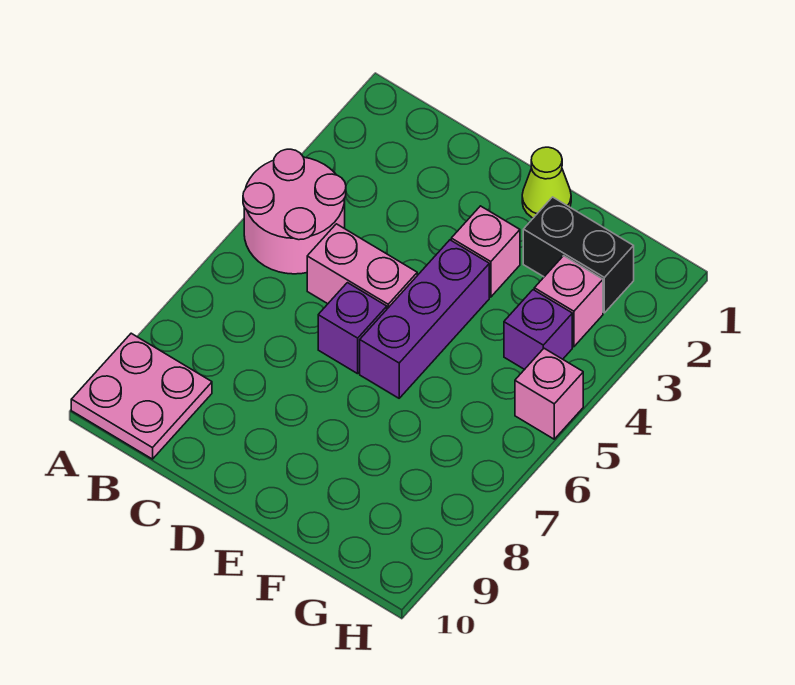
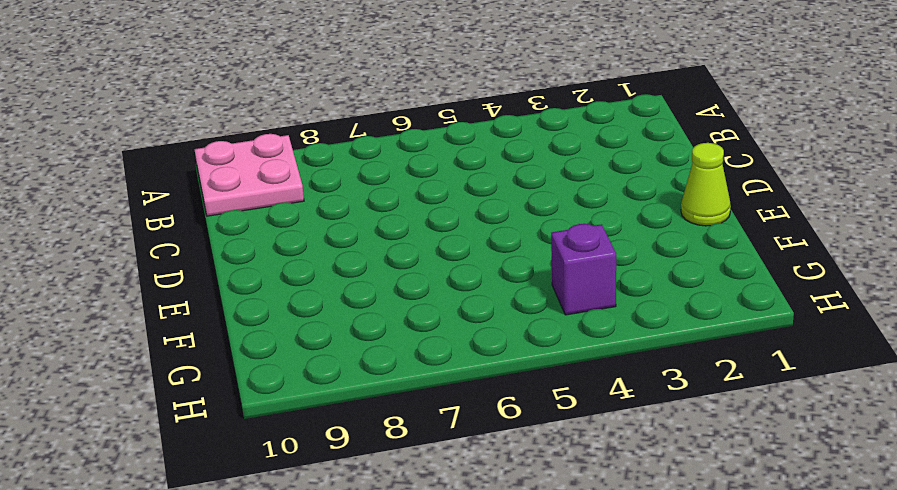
none -> pink 2x2 round brick [243,149,346,274]
none -> pink 1x2 brick [307,224,417,309]

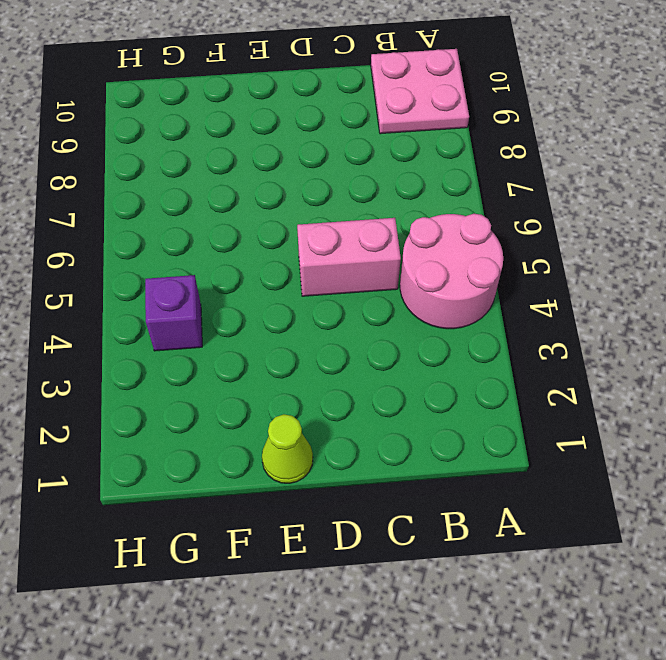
none -> purple 1x1 brick [318,283,387,374]
none -> pink 1x1 brick [451,206,520,297]

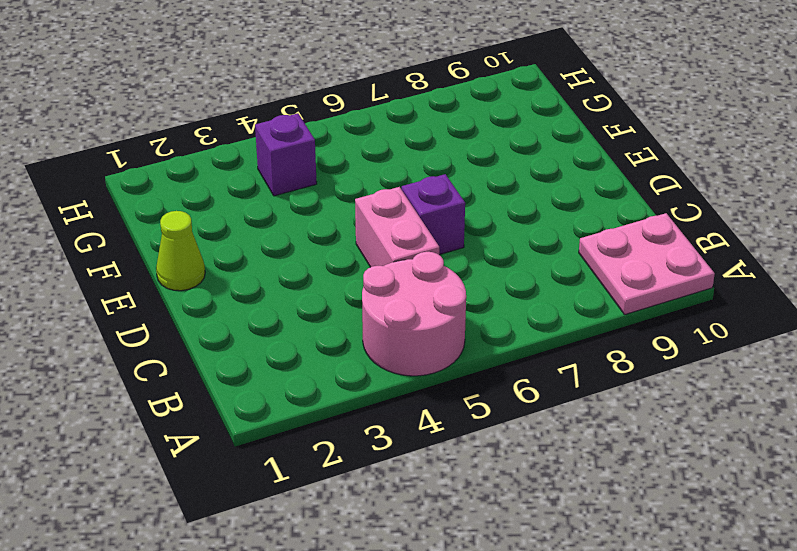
none -> pink 1x1 brick [451,206,520,297]
none -> purple 1x3 brick [360,240,489,398]

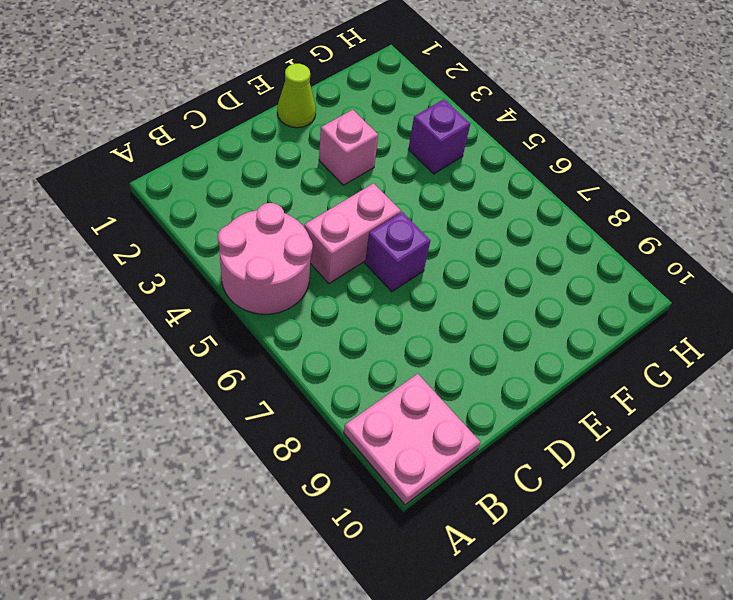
none -> purple 1x3 brick [360,240,489,398]
none -> black 1x2 brick [523,197,634,313]

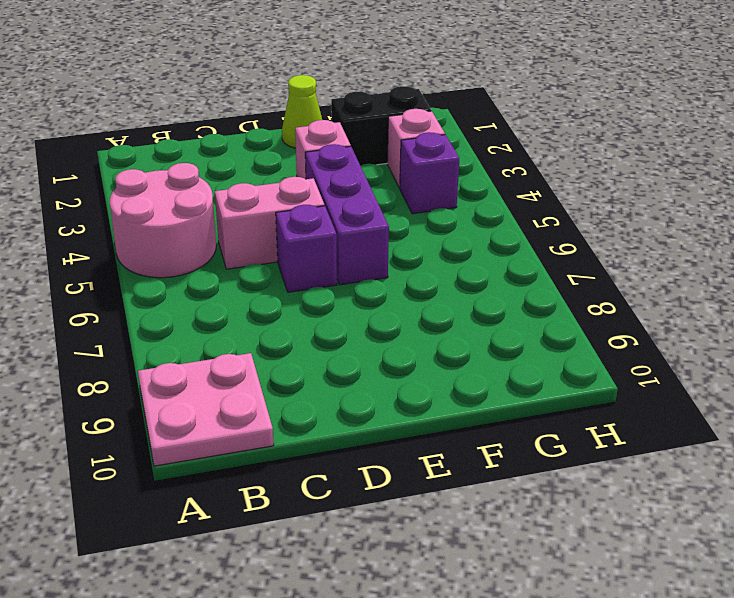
none -> pink 1x1 brick [515,348,583,439]

